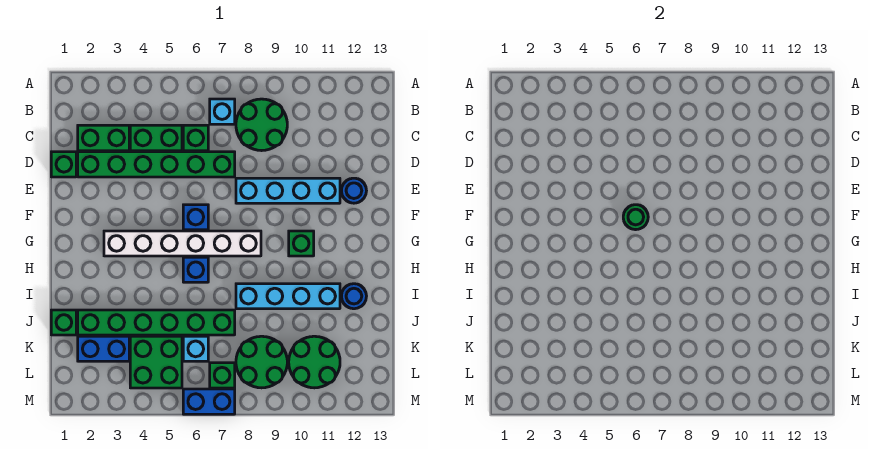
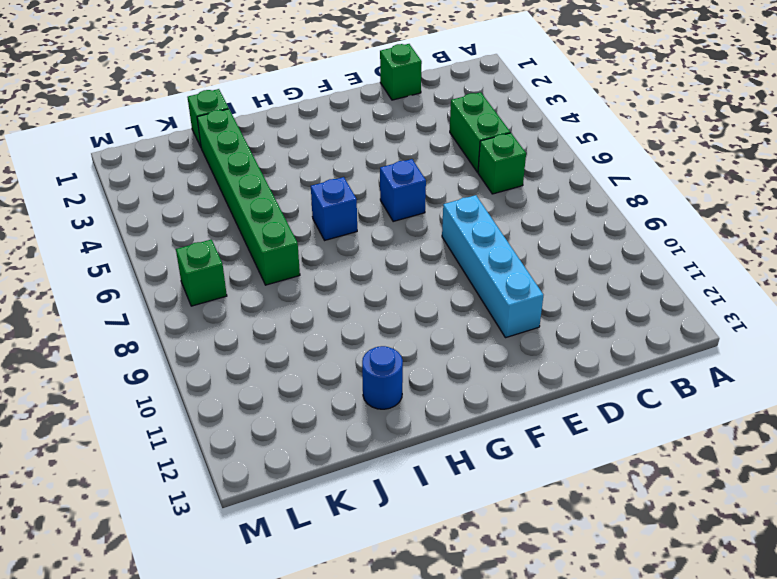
none -> cyan 1x1 brick [210,99,235,124]
none -> green 2x2 round brick [236,99,287,151]
none -> green 1x2 brick [78,125,129,151]

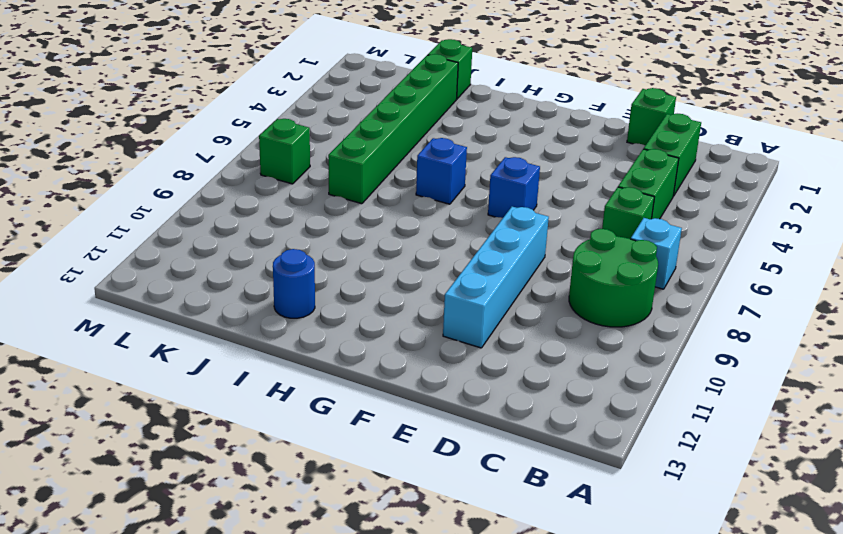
none -> green 1x6 brick [78,152,235,177]
none -> blue 1x1 round brick [341,178,366,203]
none -> white 1x6 brick [104,231,261,256]

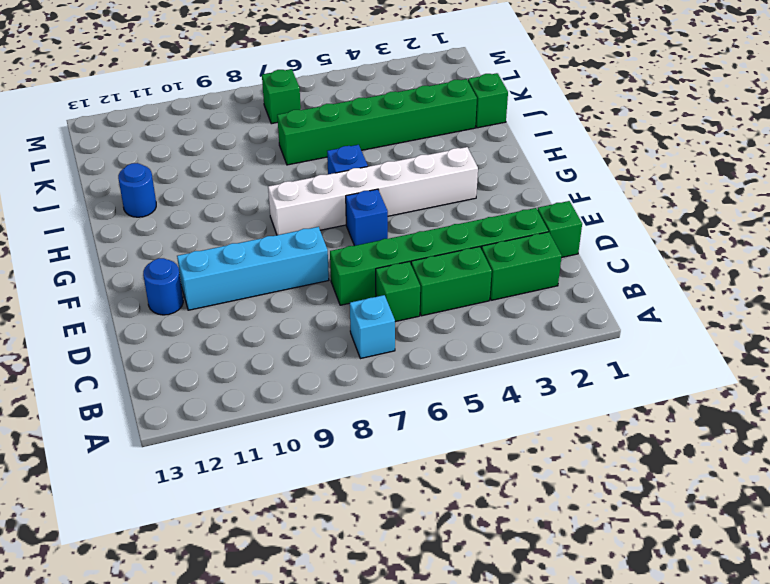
none -> green 2x2 round brick [236,99,287,151]
none -> green 1x1 brick [289,231,314,256]
none -> cyan 1x4 brick [236,284,340,309]

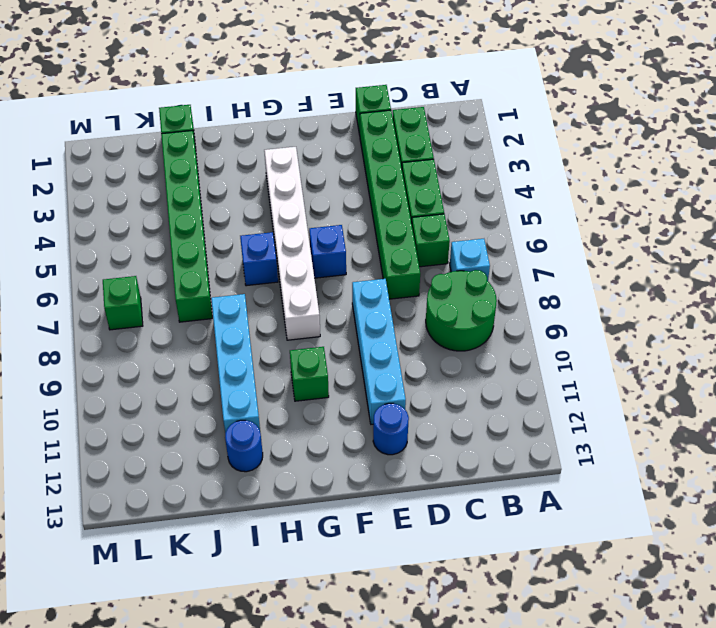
none -> blue 1x2 brick [78,336,129,361]
none -> green 2x2 brick [130,336,182,388]
none -> cyan 1x1 brick [183,336,208,361]

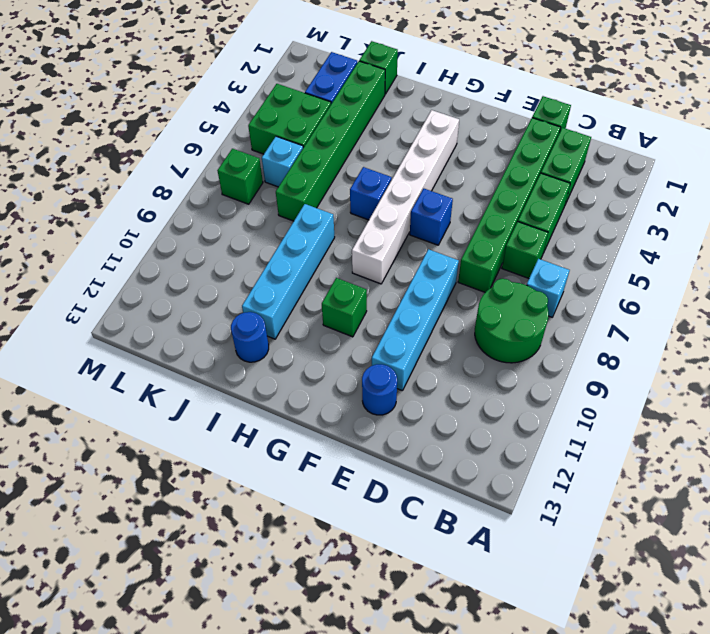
none -> green 2x2 round brick [236,336,287,388]
none -> green 2x2 round brick [289,336,340,388]
none -> blue 1x2 brick [183,389,235,414]

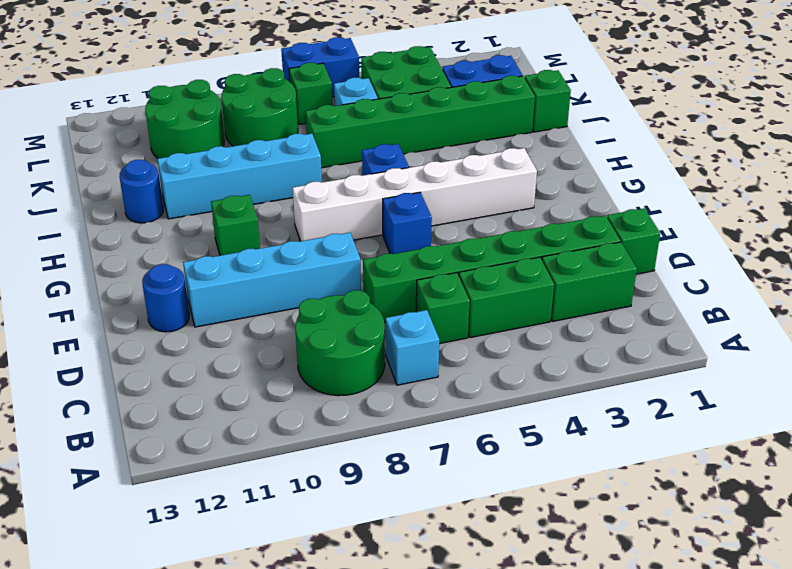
none -> green 1x1 round brick [623,205,648,230]

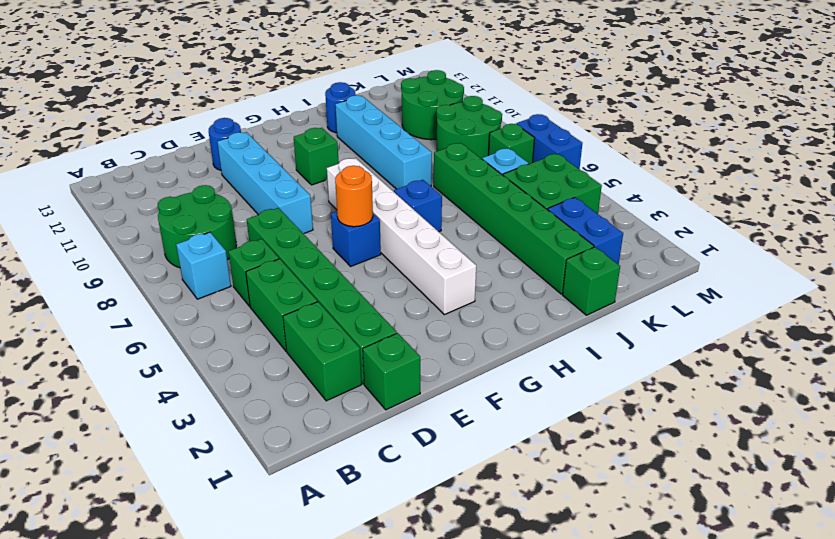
orange 1x1 round brick [335,166,373,227] -> green 1x1 round brick [623,205,648,230]

